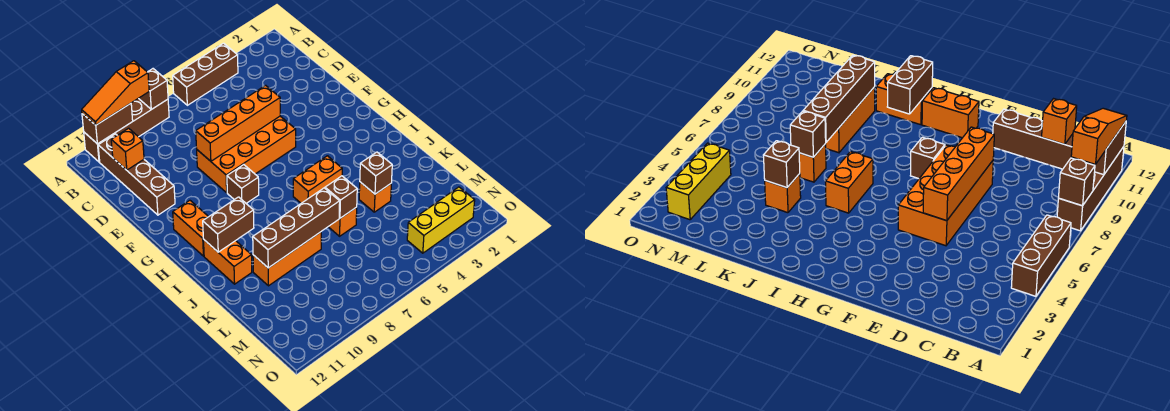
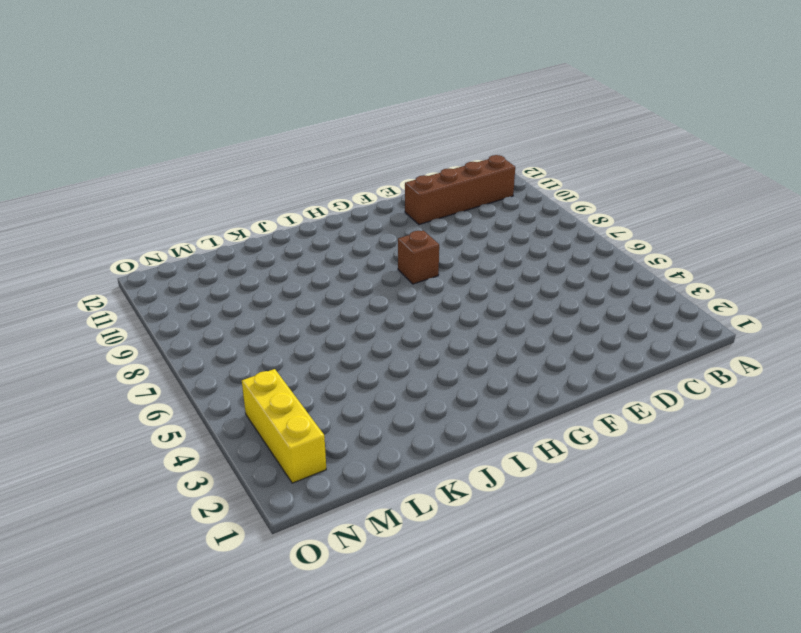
none -> brown 1x3 brick [173,43,238,105]
none -> brown 1x4 brick [84,98,169,162]
none -> orange 2x4 brick [197,116,296,193]

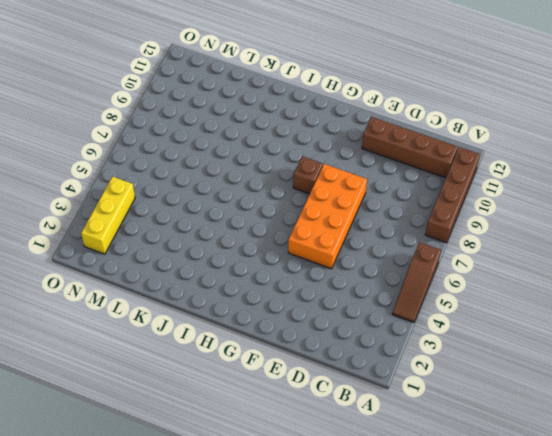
brown 1x3 slope [392,242,441,322] -> brown 1x3 brick [173,43,238,105]
none -> orange 1x2 brick [173,200,208,256]
none -> orange 1x2 brick [293,156,342,203]
none -> orange 1x2 brick [204,240,252,284]

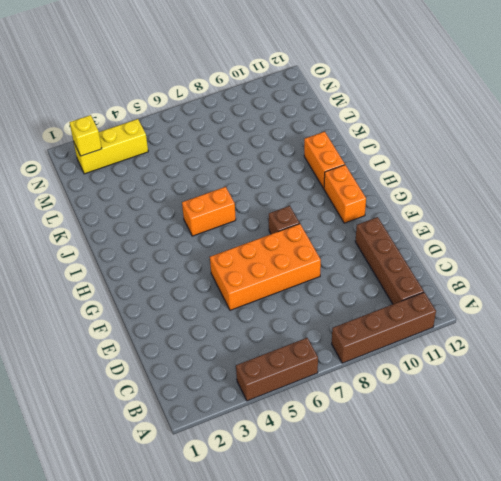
yellow 1x1 brick [69,115,102,156] -> none
none -> orange 1x1 brick [359,182,391,212]
none -> orange 1x1 brick [328,207,357,236]
none -> orange 1x3 brick [253,232,321,286]

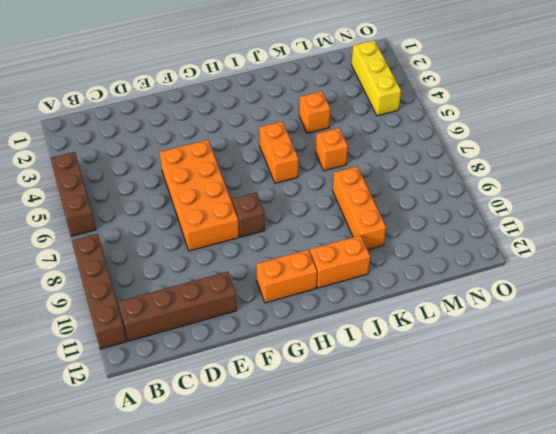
none -> brown 1x1 brick [139,69,168,109]
none -> brown 1x2 brick [82,103,133,144]
none -> orange 1x1 brick [111,128,144,170]

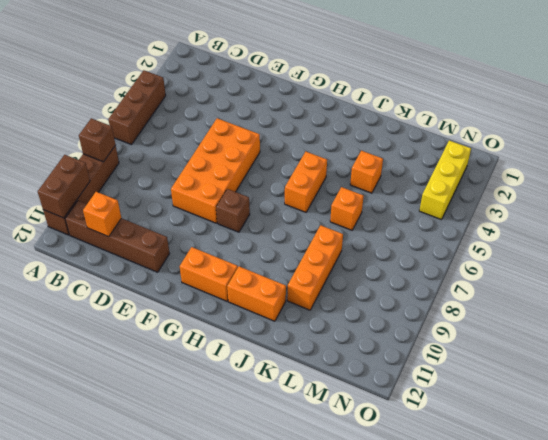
none -> orange 1x4 brick [196,85,280,161]
none -> brown 1x2 brick [203,197,254,252]
none -> brown 1x1 brick [360,152,392,194]

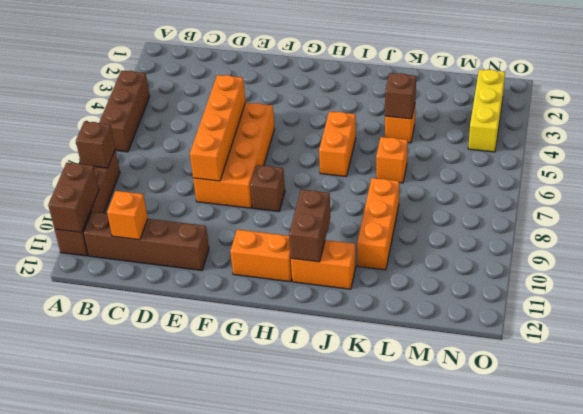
none -> brown 1x1 brick [325,176,357,218]
none -> brown 1x4 brick [253,188,340,268]
none -> orange 1x3 slope [82,61,149,125]

